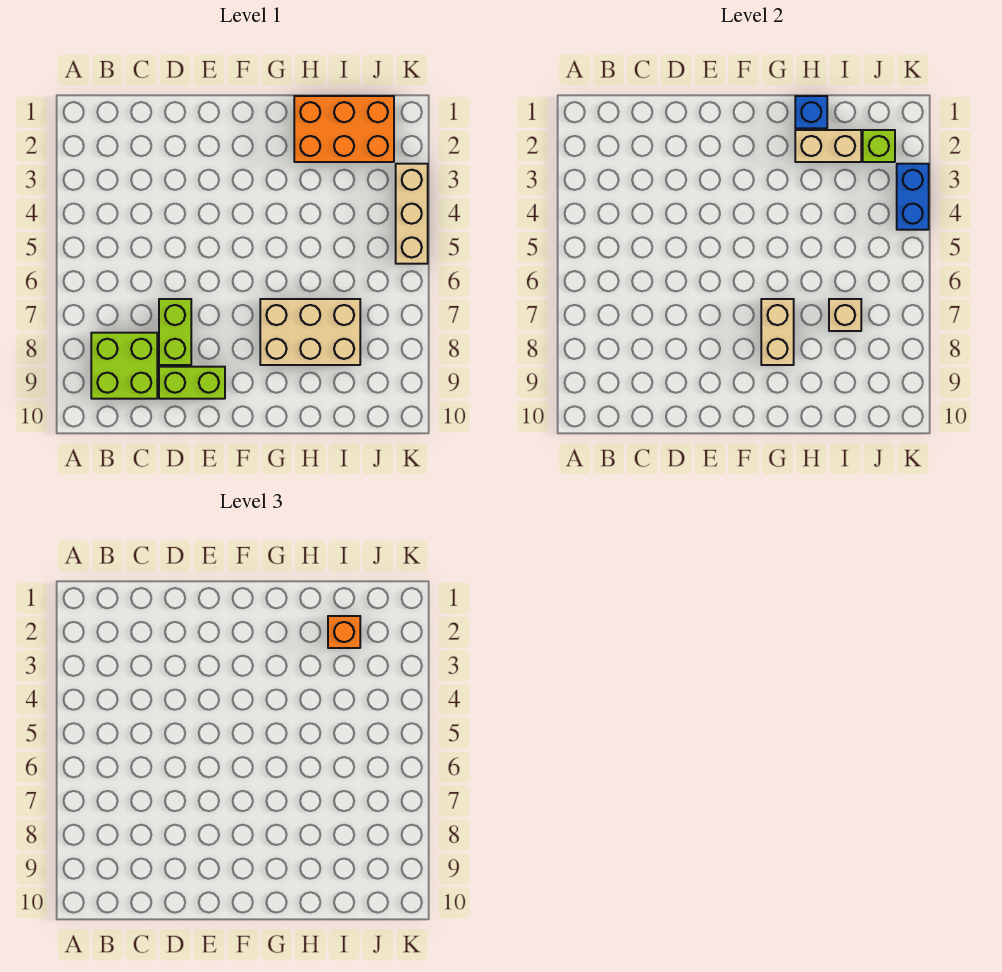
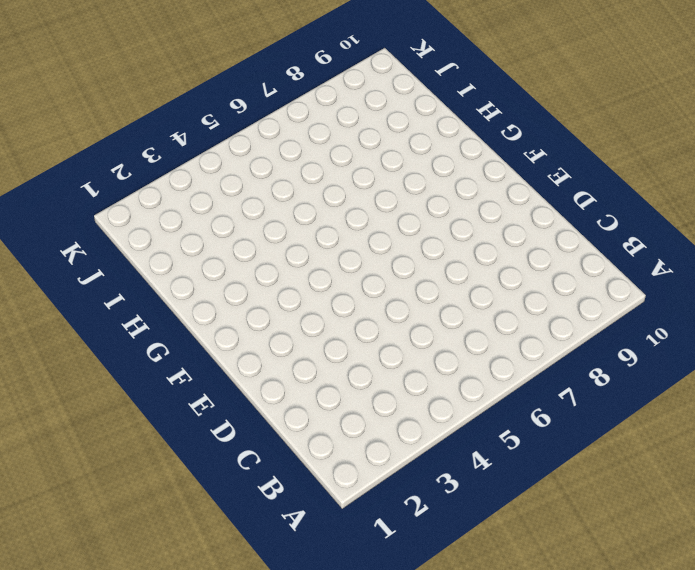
none -> lime 2x2 brick [91,333,157,399]
none -> lime 1x2 brick [159,299,191,365]
none -> lime 1x2 brick [159,367,225,399]

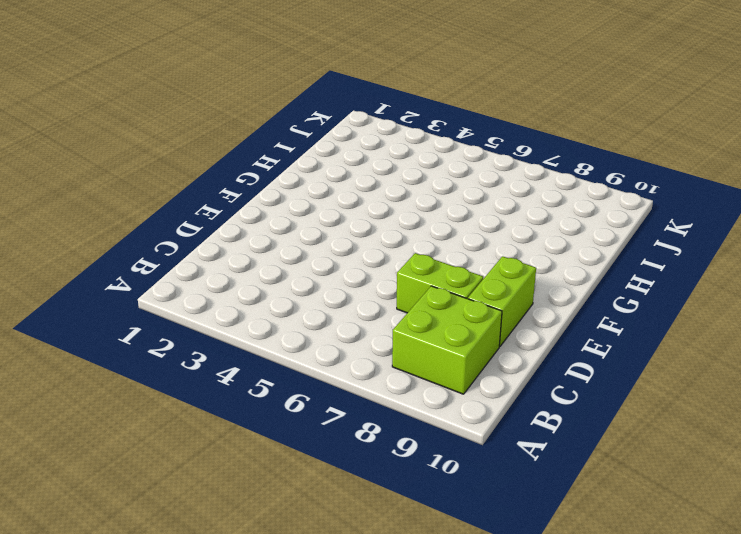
none -> tan 2x3 brick [260,299,360,365]
none -> orange 2x3 brick [294,96,394,162]
none -> tan 1x3 brick [396,164,428,264]

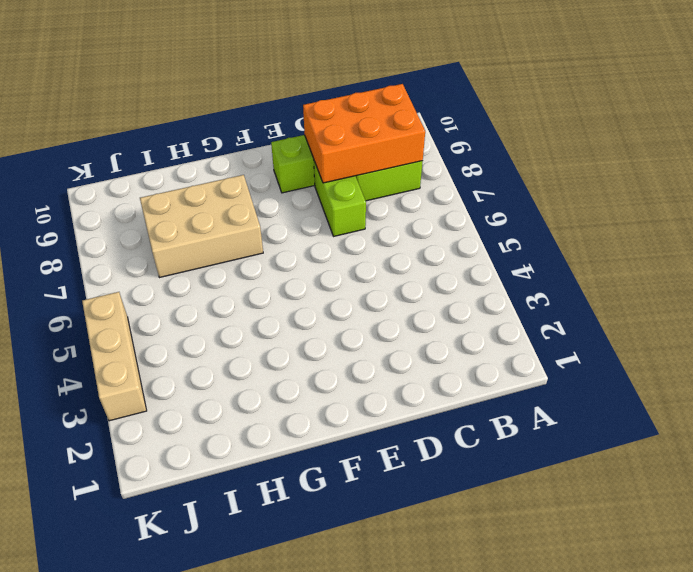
orange 2x3 brick [303,84,425,183] -> orange 2x3 brick moved to [294,96,394,162]
none -> tan 1x2 brick [761,299,794,365]
none -> blue 1x1 brick [795,96,827,128]
none -> tan 1x2 brick [795,130,861,162]

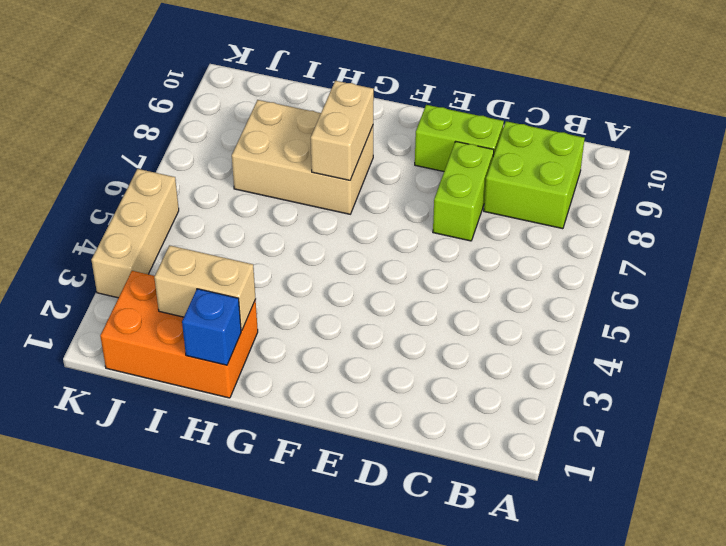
none -> tan 1x1 brick [829,299,861,331]
none -> lime 1x1 brick [863,130,895,162]
none -> blue 1x2 brick [897,164,929,230]

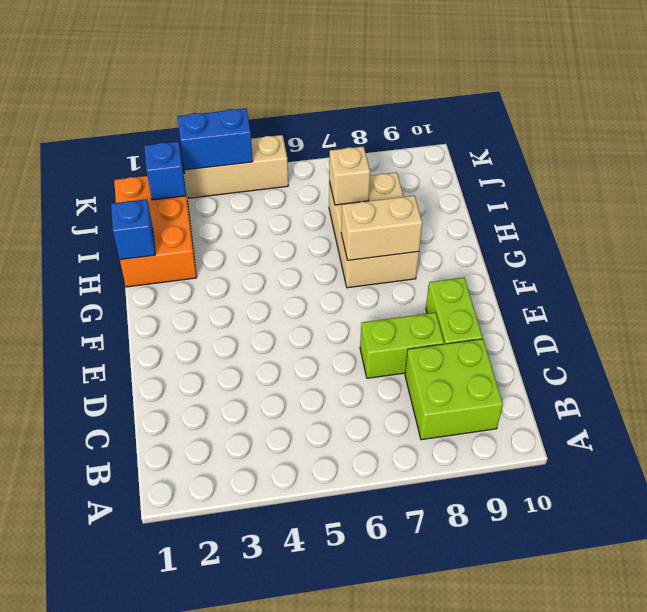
blue 1x1 brick [144,142,186,200] -> lime 1x1 brick [863,130,895,162]
none -> tan 1x2 brick [795,130,861,162]
none -> orange 1x1 brick [328,616,360,648]

